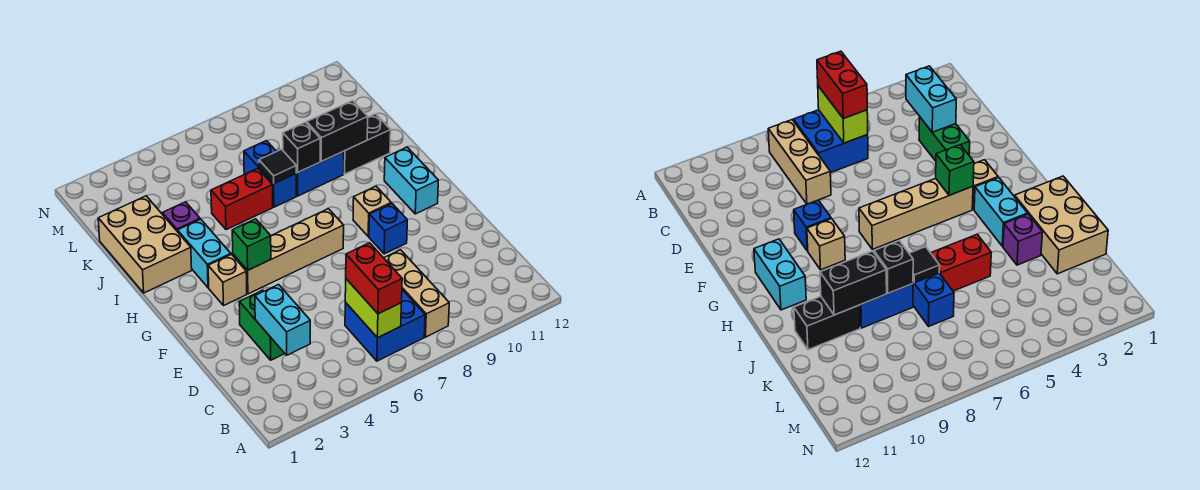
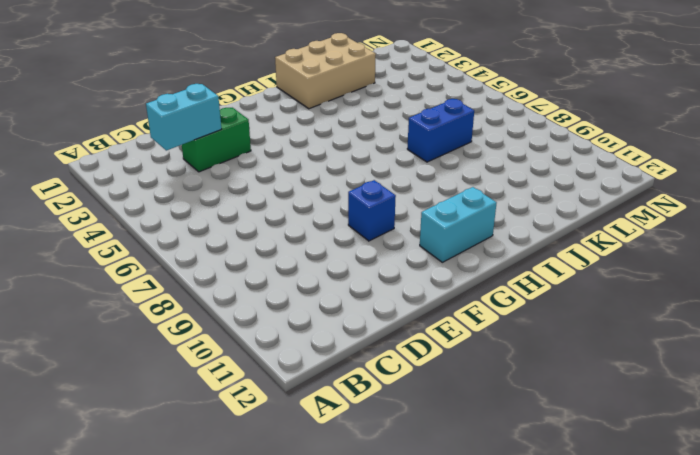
none -> blue 2x2 brick [345,290,425,361]
none -> tan 1x3 brick [384,250,449,337]
none -> tan 1x1 brick [208,254,247,306]

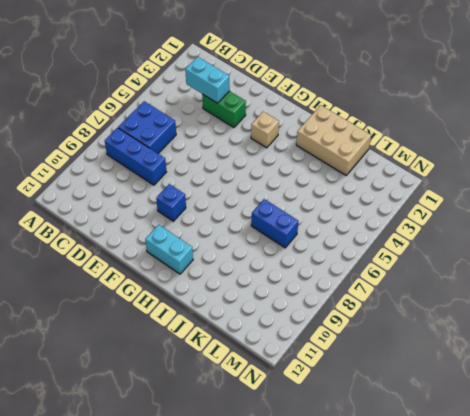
blue 1x3 brick [105,128,166,185] -> tan 1x3 brick [384,250,449,337]
none -> tan 1x4 brick [233,209,344,294]
none -> tan 1x1 brick [353,186,391,236]
none -> cyan 1x2 brick [178,219,231,288]

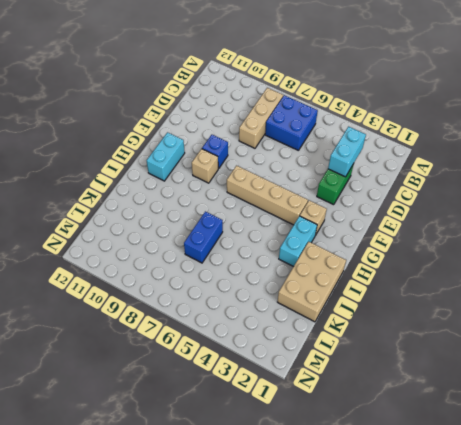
none -> purple 1x1 brick [162,202,200,232]
none -> red 1x2 brick [211,168,273,230]
none -> blue 1x2 brick [296,151,344,196]

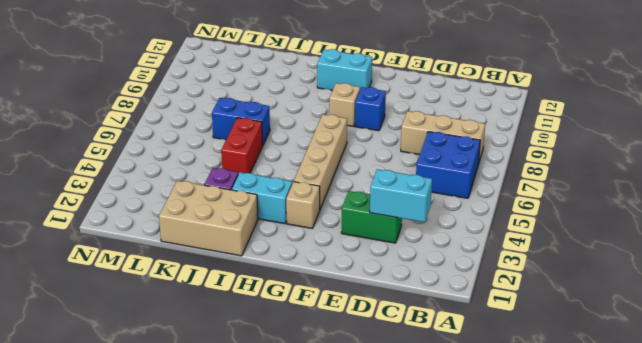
none -> blue 1x2 brick [296,151,344,196]
none -> black 1x2 brick [344,114,391,174]
none -> lime 1x2 brick [345,279,401,338]

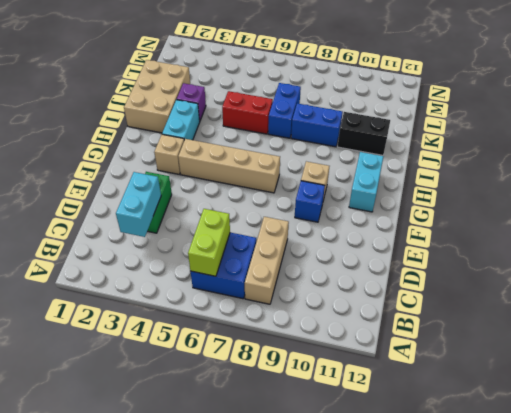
none -> green 1x1 brick [232,219,271,270]
none -> black 1x1 tile [259,149,296,183]
none -> black 1x1 brick [283,122,320,172]

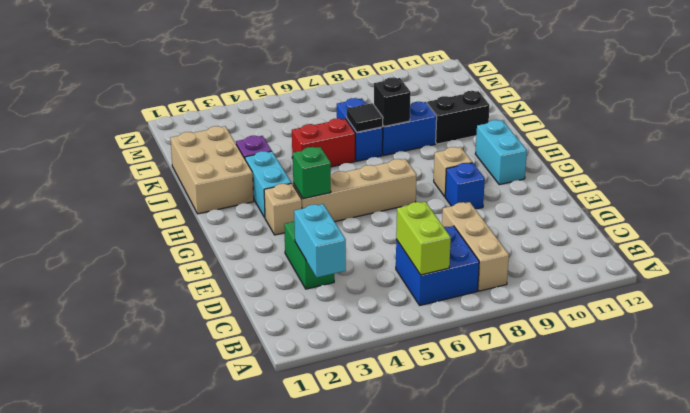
none -> black 1x2 brick [307,101,368,161]
none -> red 1x2 brick [346,243,402,314]

